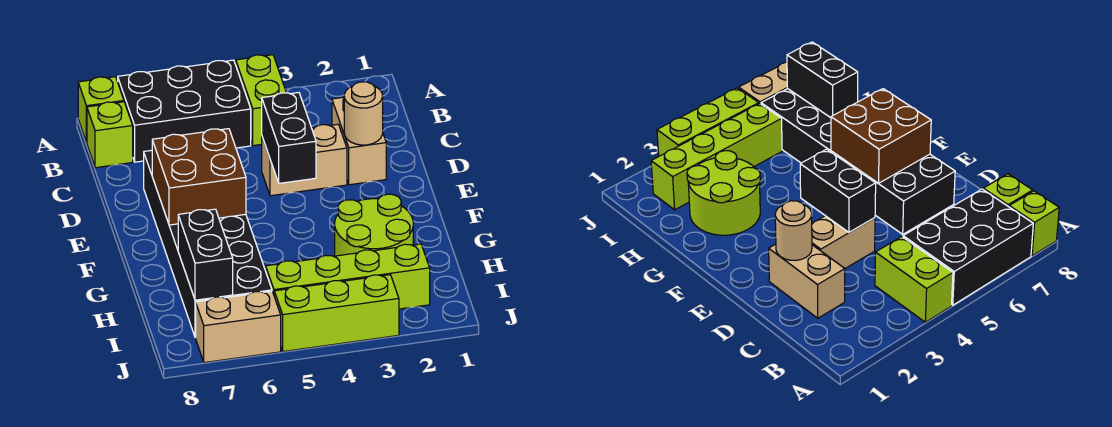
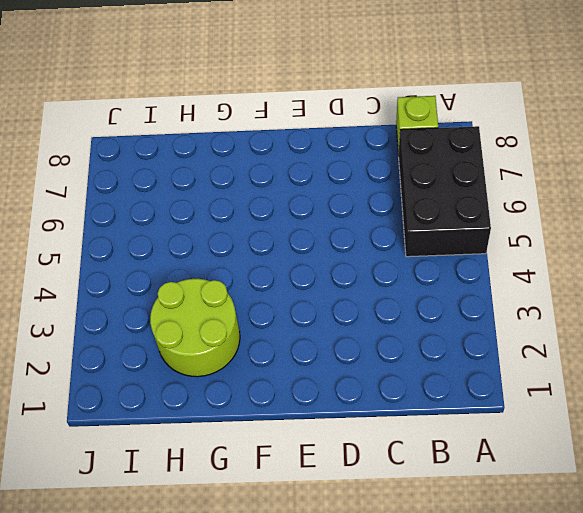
none -> lime 1x2 brick [236,55,286,146]
none -> lime 1x1 brick [78,77,124,142]
none -> tan 1x2 brick [332,97,386,185]

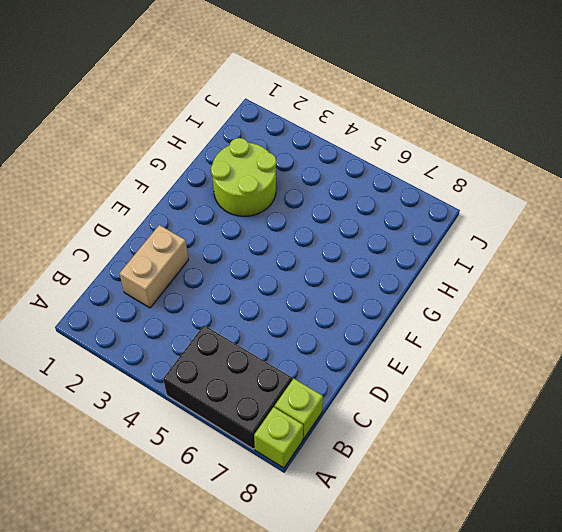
none -> lime 1x2 brick [236,55,286,146]
none -> tan 1x2 brick [262,124,347,196]
none -> black 2x6 brick [144,150,272,338]

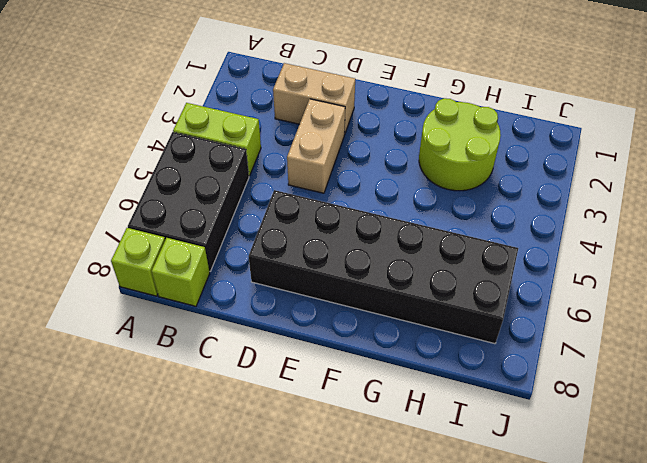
none -> lime 1x4 brick [266,244,430,309]
none -> lime 1x3 brick [274,275,399,352]
none -> tan 1x2 brick [196,291,281,363]

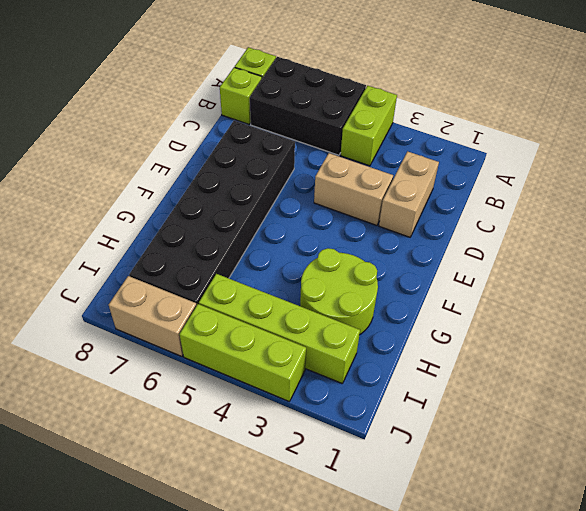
none -> tan 1x1 round brick [344,82,383,145]
none -> black 1x2 brick [262,93,316,183]
none -> brown 2x2 brick [152,129,246,225]

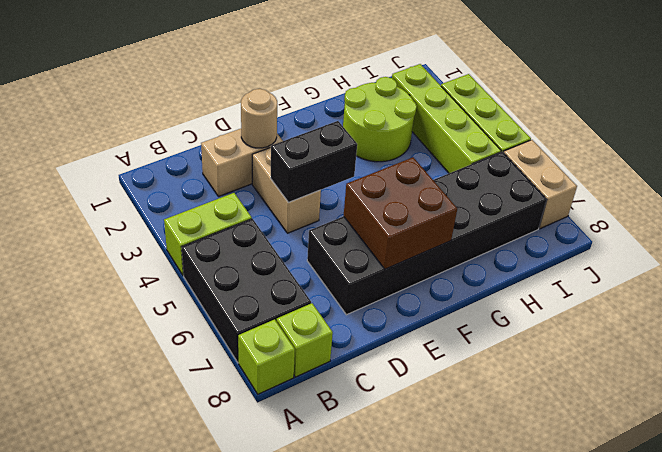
none -> black 1x2 brick [178,209,233,300]

